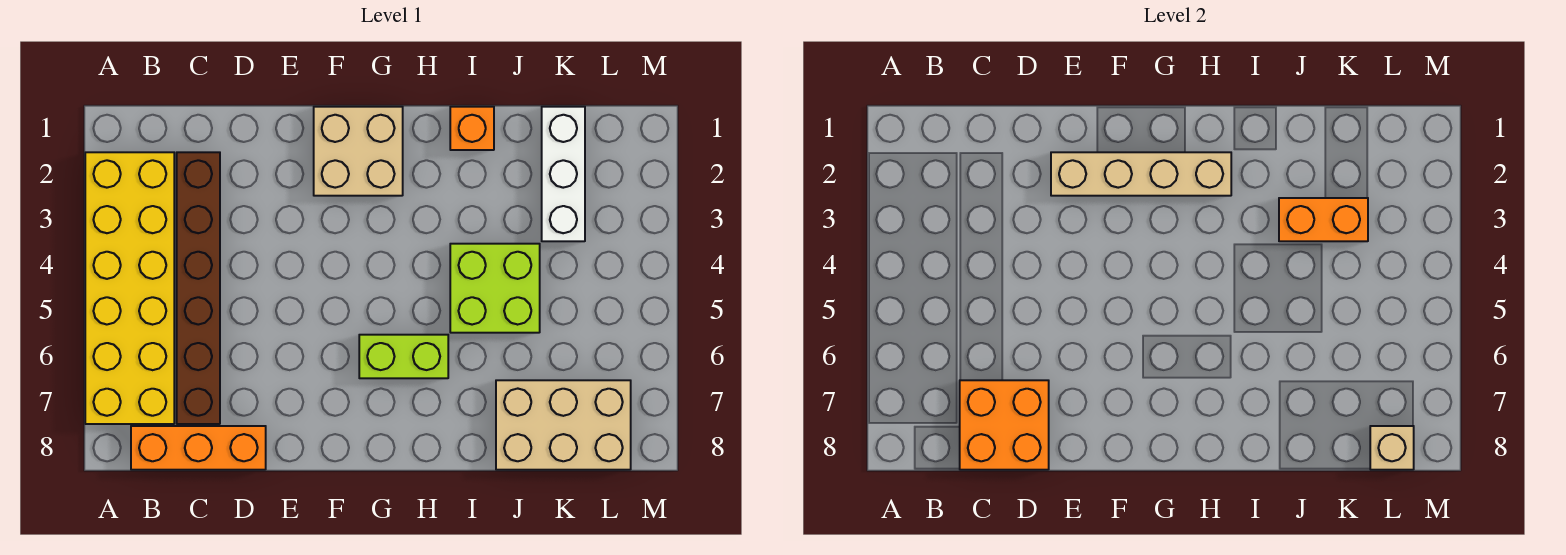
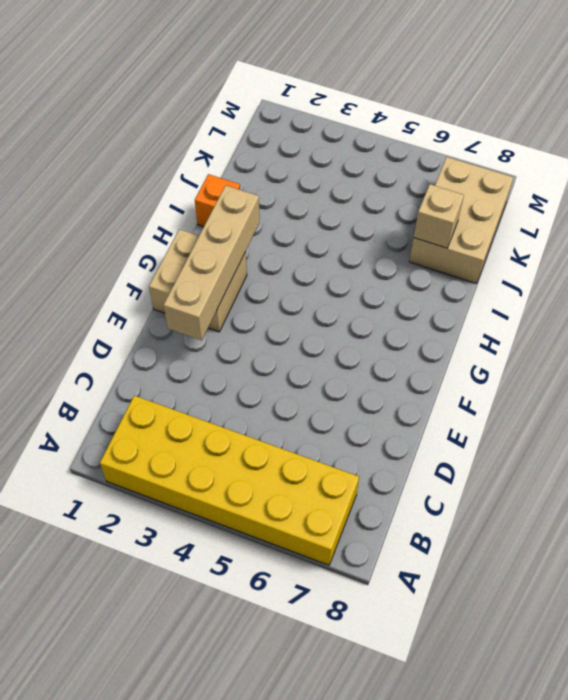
tan 1x1 brick [414,184,464,248] -> tan 1x1 brick moved to [1370,426,1414,470]
none -> orange 1x3 brick [131,426,266,470]
none -> brown 1x6 brick [177,152,220,424]
none -> lime 1x2 brick [359,335,448,378]

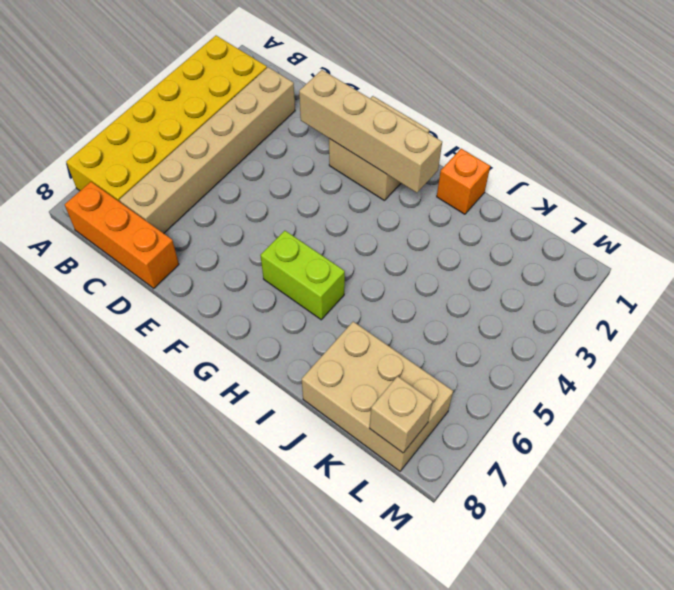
tan 1x6 brick [119,67,295,233] -> brown 1x6 brick [177,152,220,424]
none -> lime 2x2 brick [450,244,540,333]
none -> white 1x3 brick [542,107,585,241]
none -> orange 2x2 brick [960,380,1049,470]

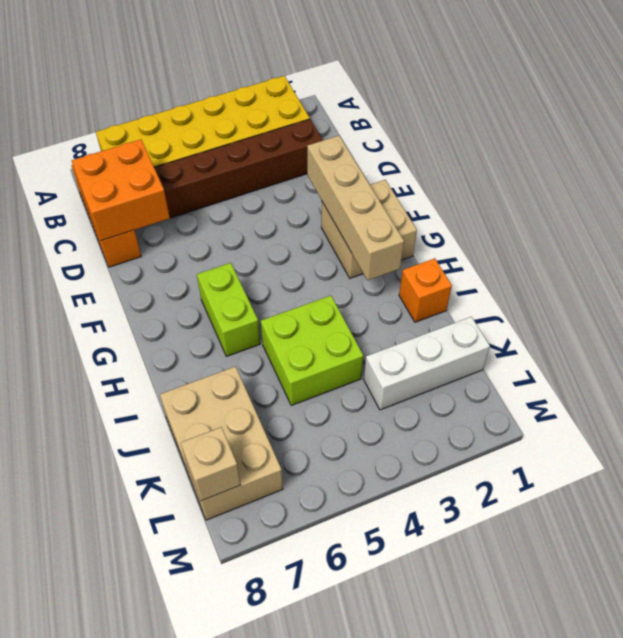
none -> orange 1x2 brick [1279,198,1368,241]

